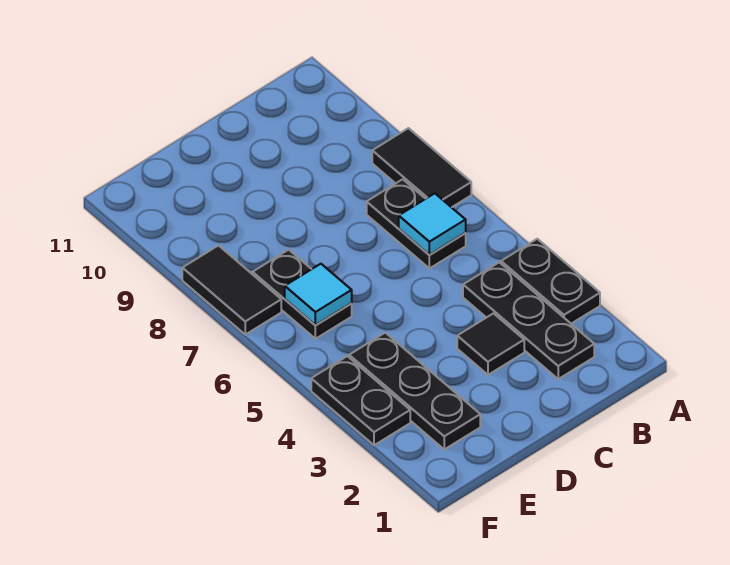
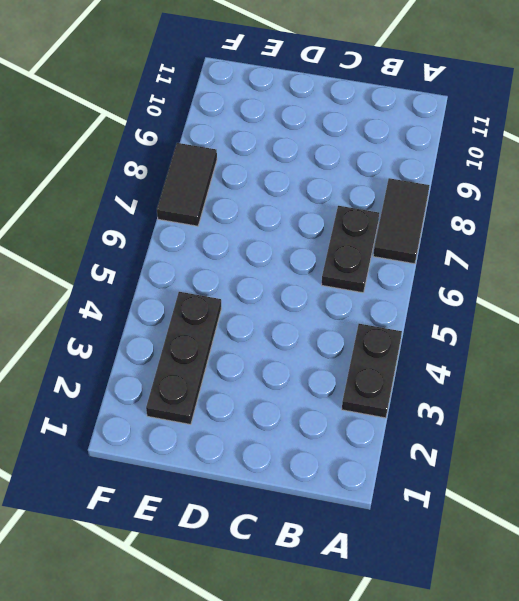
none -> black 1x3 plate [463,262,594,379]
none -> black 1x1 tile [457,313,524,375]

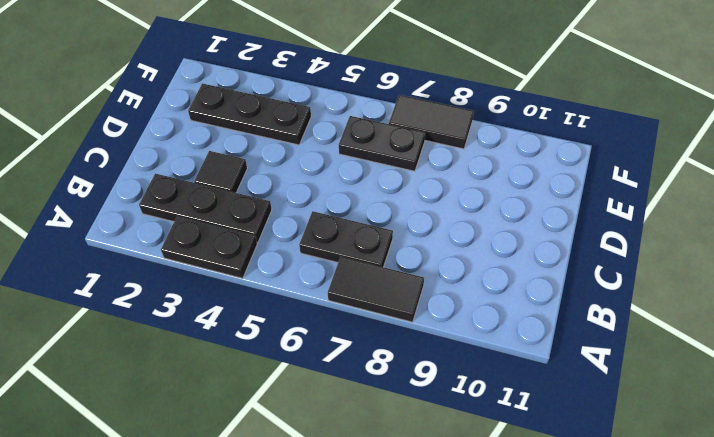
none -> black 1x2 plate [311,356,410,445]
none -> cyan 1x1 tile [399,193,466,255]

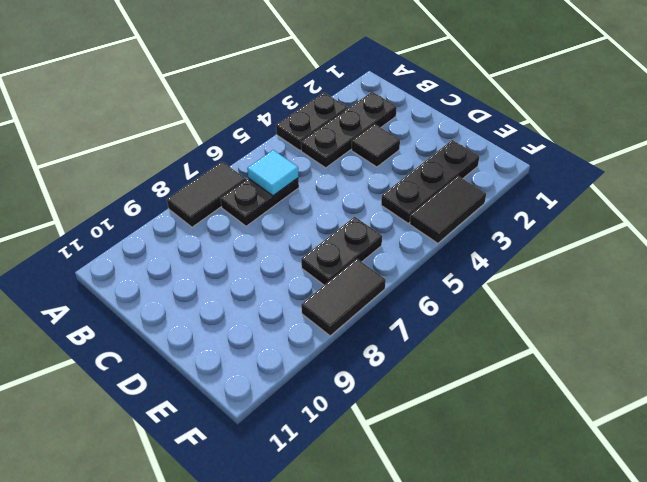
black 1x2 tile [410,176,486,243] -> black 1x2 plate [311,356,410,445]
none -> cyan 1x1 tile [285,264,352,325]

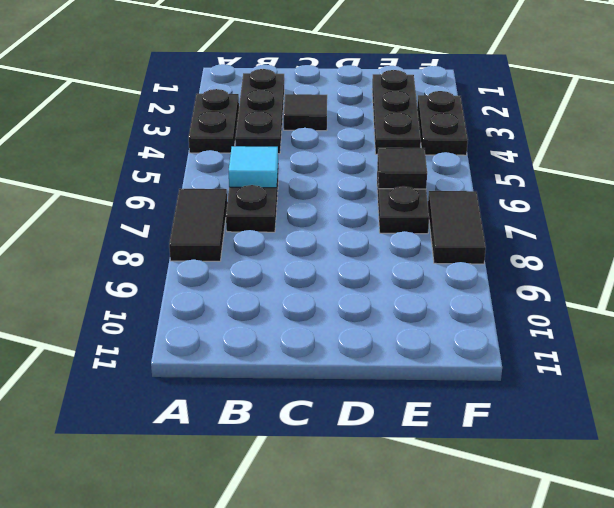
black 1x1 tile [377,148,427,189] -> cyan 1x1 tile [285,264,352,325]

